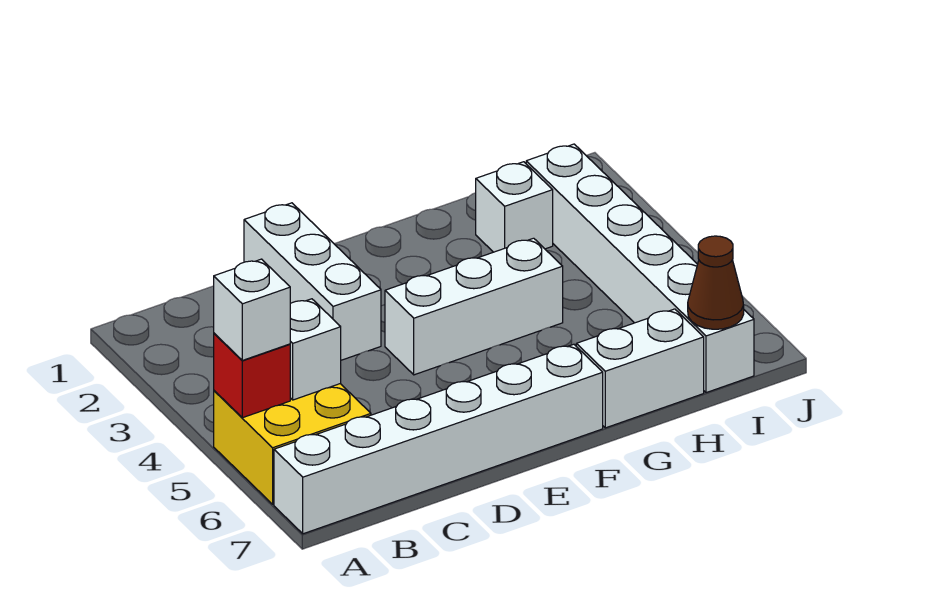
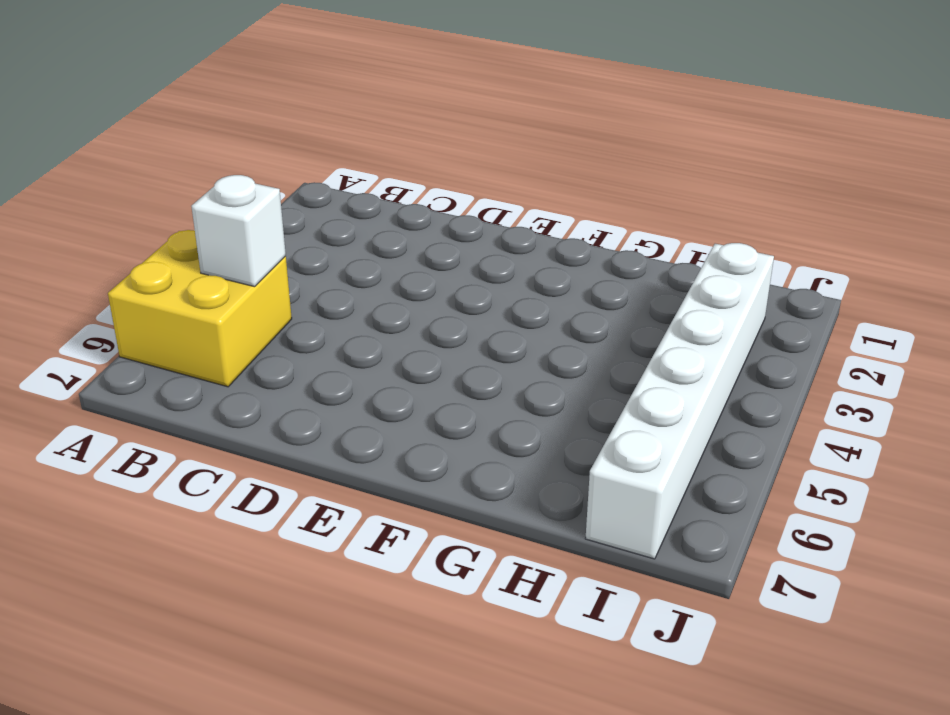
none -> white 1x6 brick [274,344,603,534]
none -> white 1x3 brick [244,203,381,360]

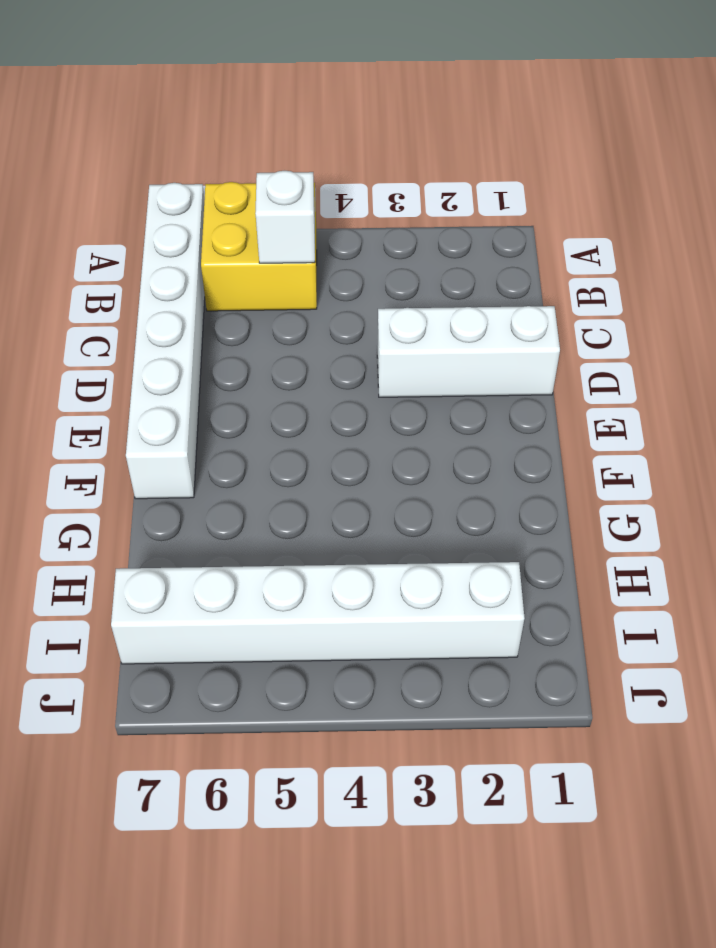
none -> white 1x3 brick [385,238,563,375]
none -> white 1x2 brick [576,309,704,428]

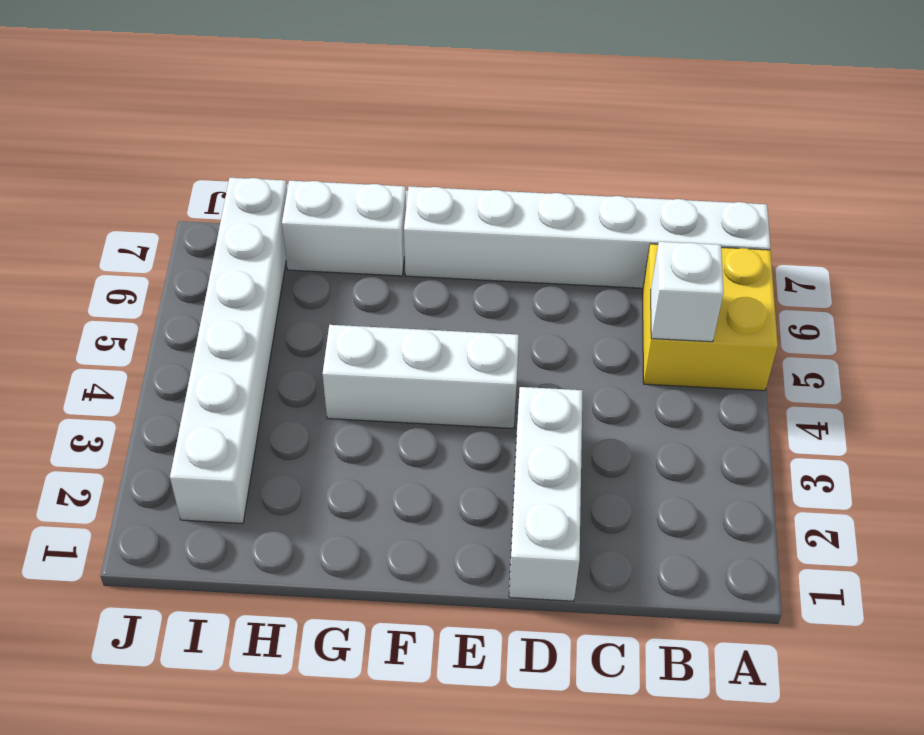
none -> white 1x1 brick [476,162,553,252]
none -> red 1x1 brick [214,333,290,418]

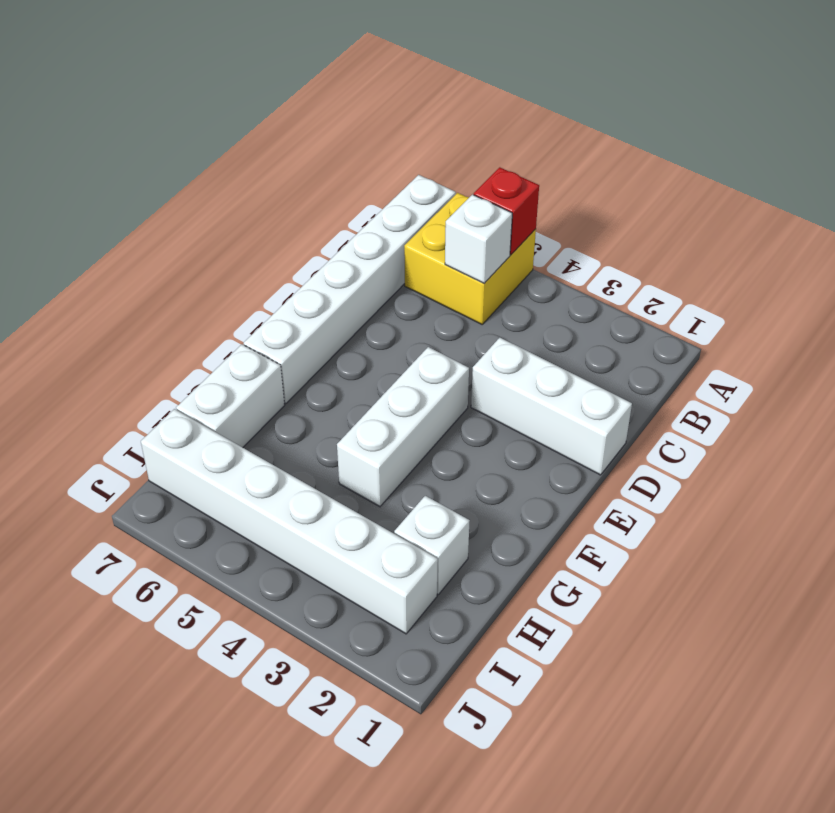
none -> brown 1x1 cone [688,236,744,329]
none -> white 1x1 brick [214,259,290,360]

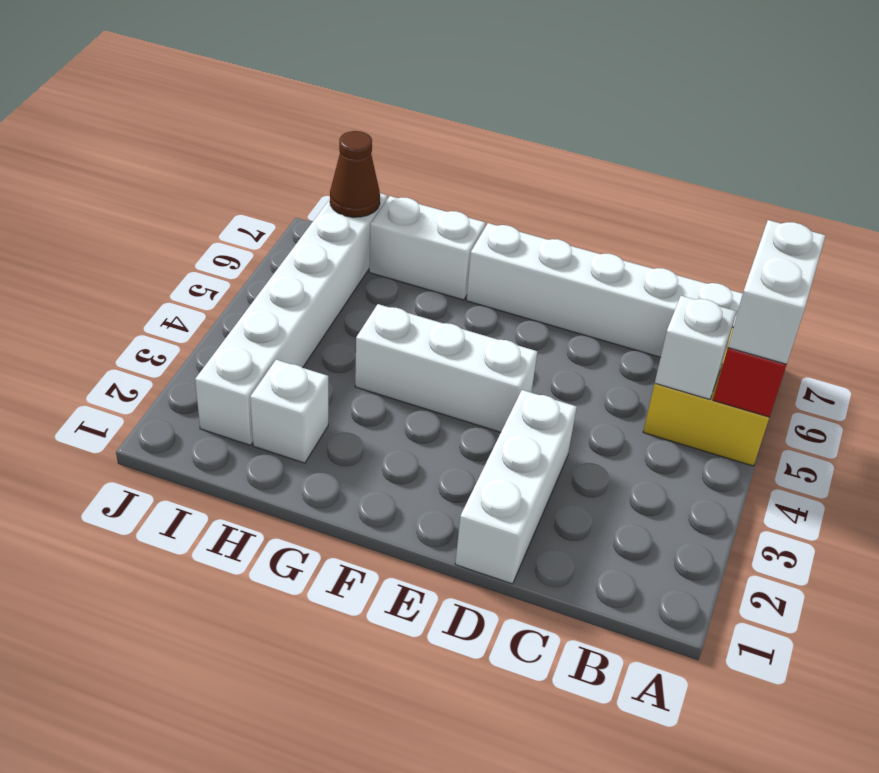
white 1x2 brick [728,220,826,364] -> white 1x1 brick [214,259,290,360]

